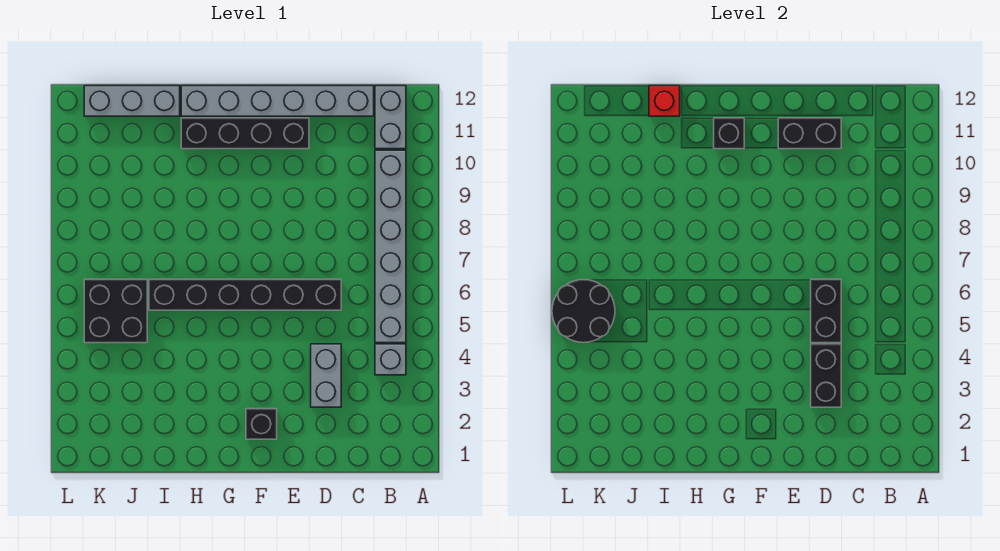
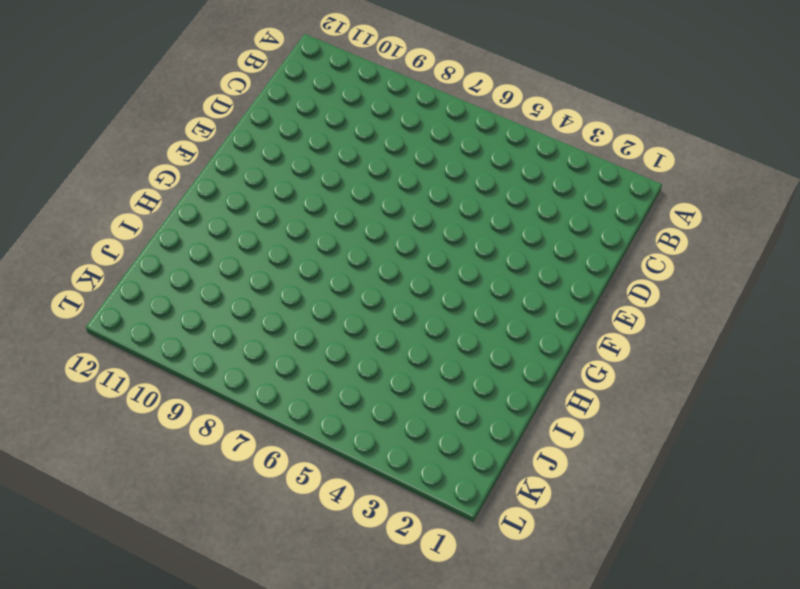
none -> grey 1x1 brick [375,344,406,375]
none -> grey 1x6 brick [375,150,406,343]
none -> grey 1x2 brick [375,86,406,149]

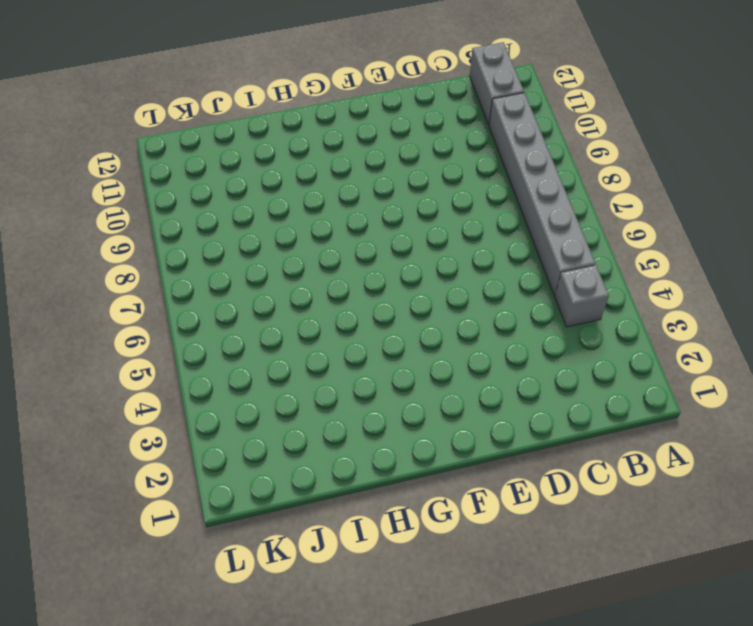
none -> grey 1x6 brick [181,86,374,116]
none -> grey 1x2 brick [311,344,341,407]
none -> black 1x6 brick [149,279,341,310]

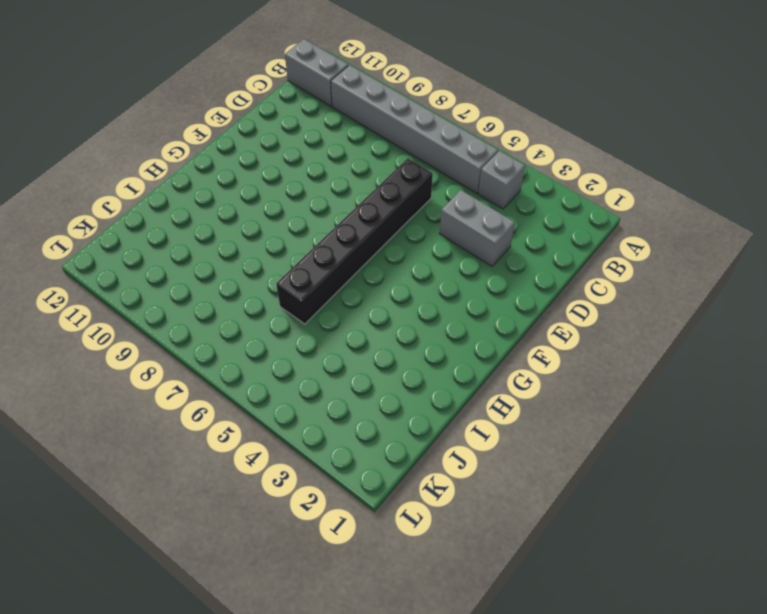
none -> grey 1x6 brick [181,86,374,116]
none -> black 1x4 brick [181,118,309,149]
none -> black 1x1 brick [246,409,277,439]

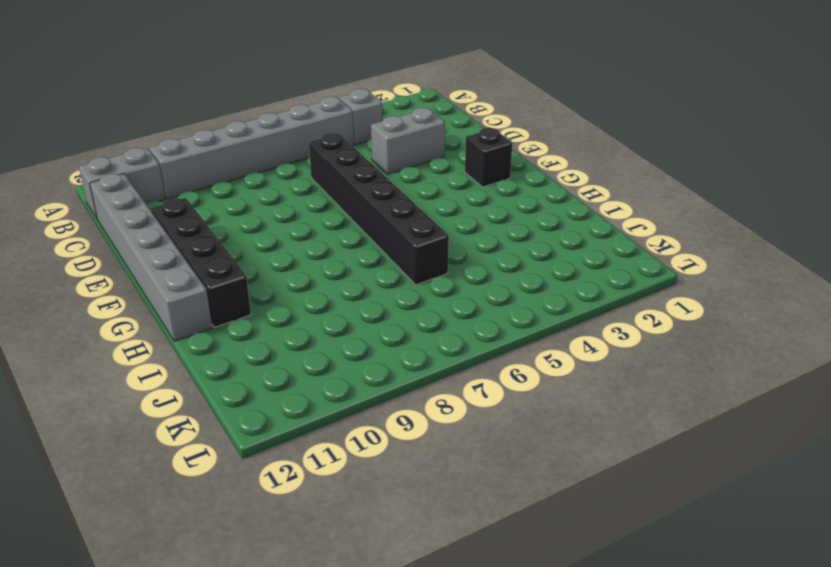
none -> grey 1x3 brick [84,86,180,116]
none -> black 2x2 brick [84,279,147,343]
none -> black 1x2 brick [811,344,841,407]

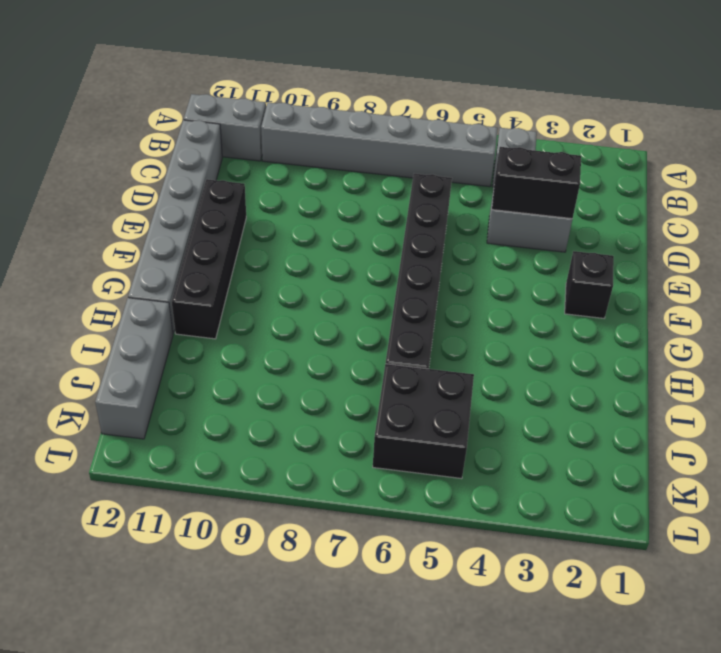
none -> black 1x2 brick [811,279,841,343]
none -> black 1x2 brick [778,118,841,149]
none -> black 1x1 brick [714,118,744,149]

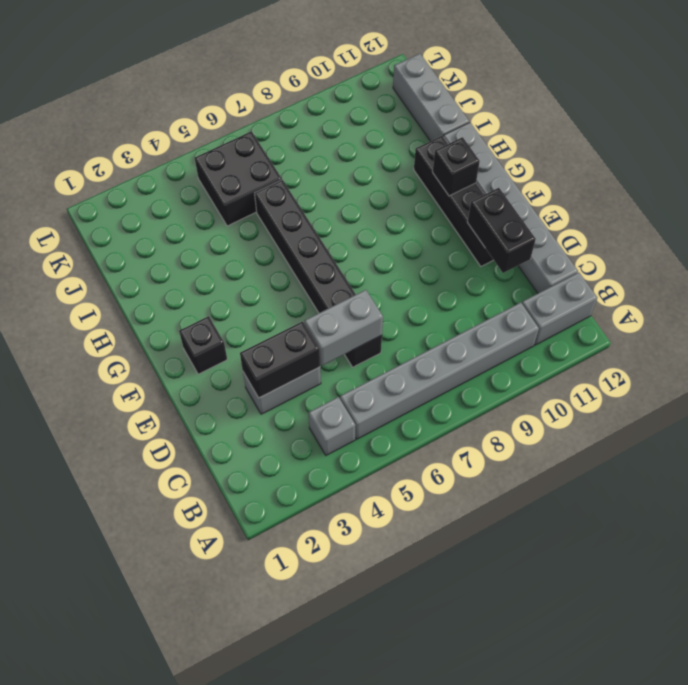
grey 1x2 brick [304,290,383,365] -> black 1x2 brick [811,279,841,343]
none -> red 1x1 brick [649,86,680,116]
none -> black 2x2 round brick [552,279,615,343]

